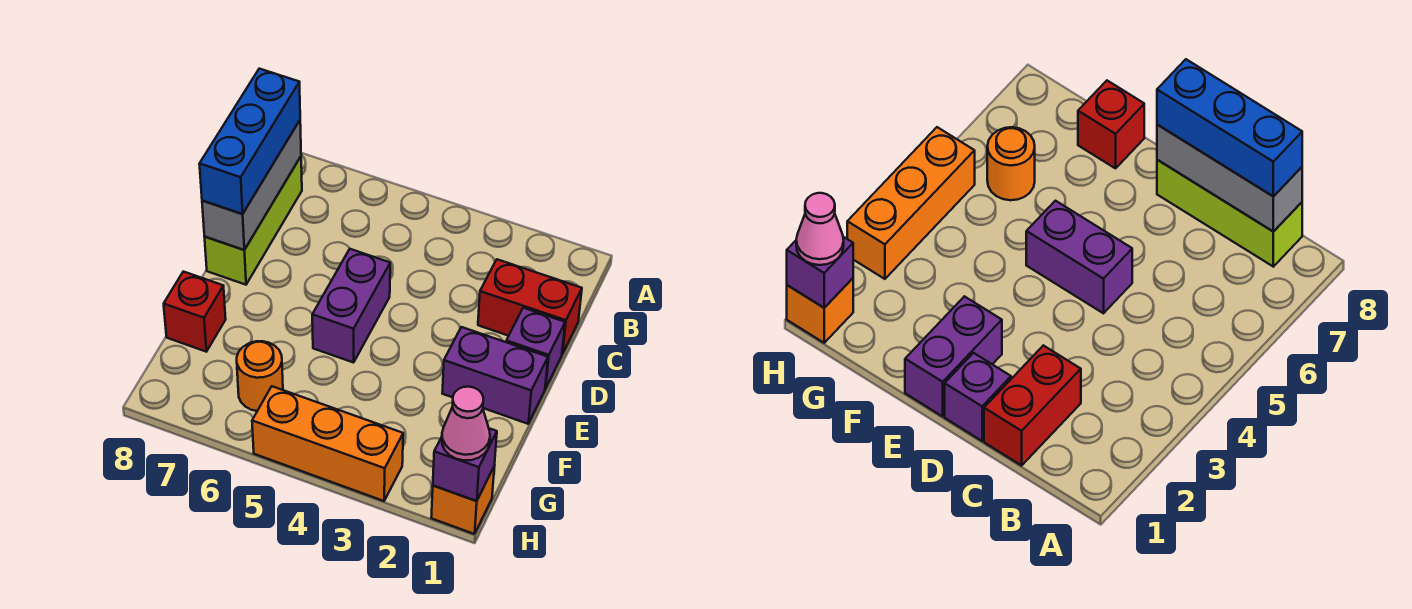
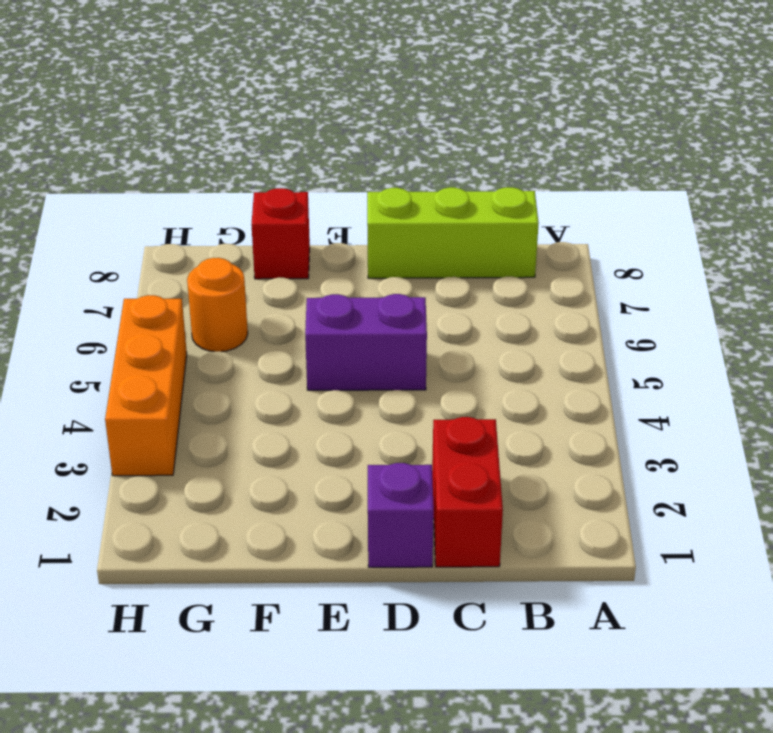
none -> purple 1x2 brick [442,327,548,424]
none -> orange 1x1 brick [431,467,494,534]
none -> grey 1x3 brick [202,120,301,250]

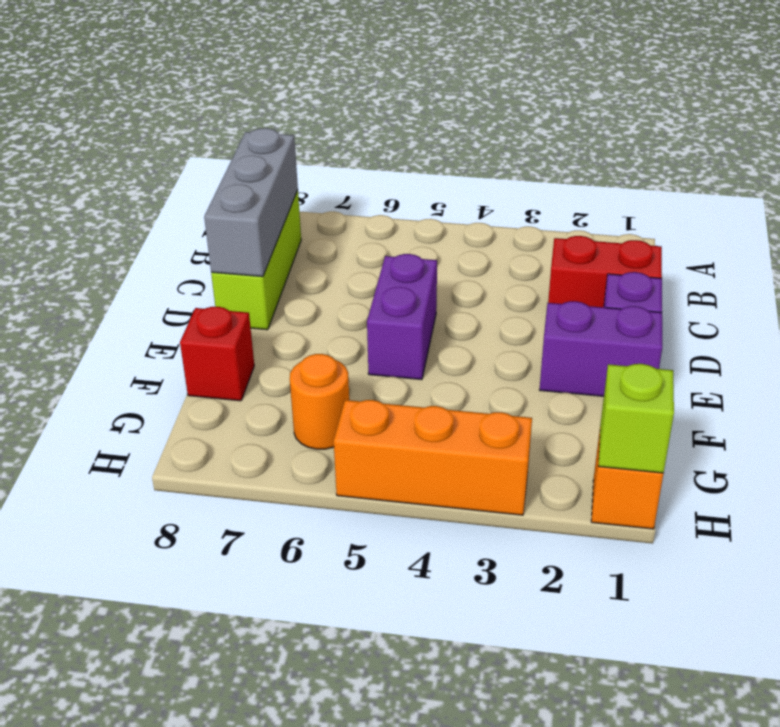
lime 1x1 brick [598,364,674,473] -> purple 1x1 brick [433,428,497,501]
none -> blue 1x3 brick [200,69,300,214]
none -> pink 1x1 cone [442,387,490,460]

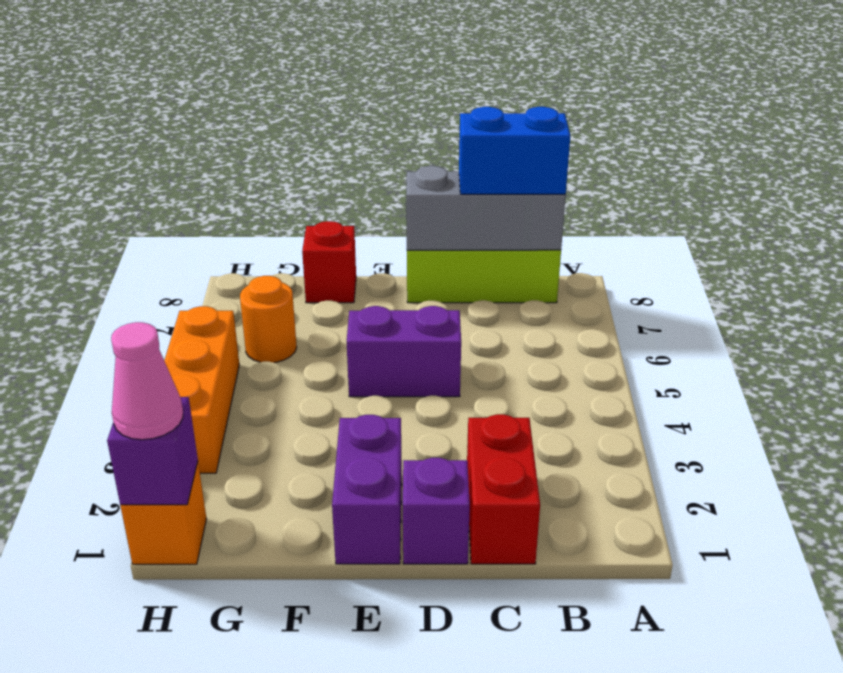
blue 1x2 brick [459,107,570,194] -> blue 1x3 brick [200,69,300,214]

